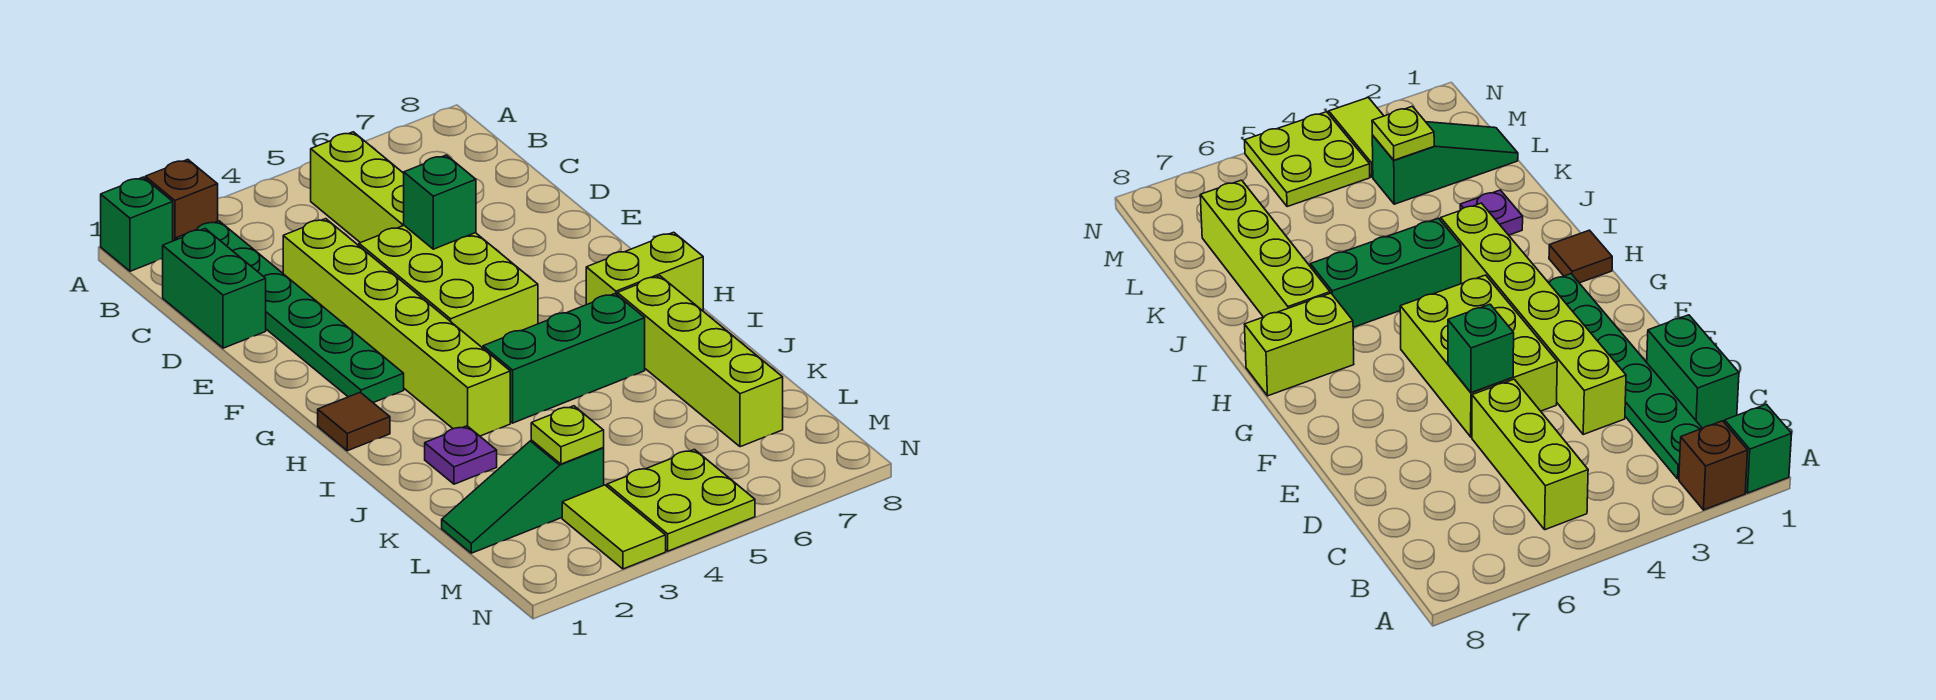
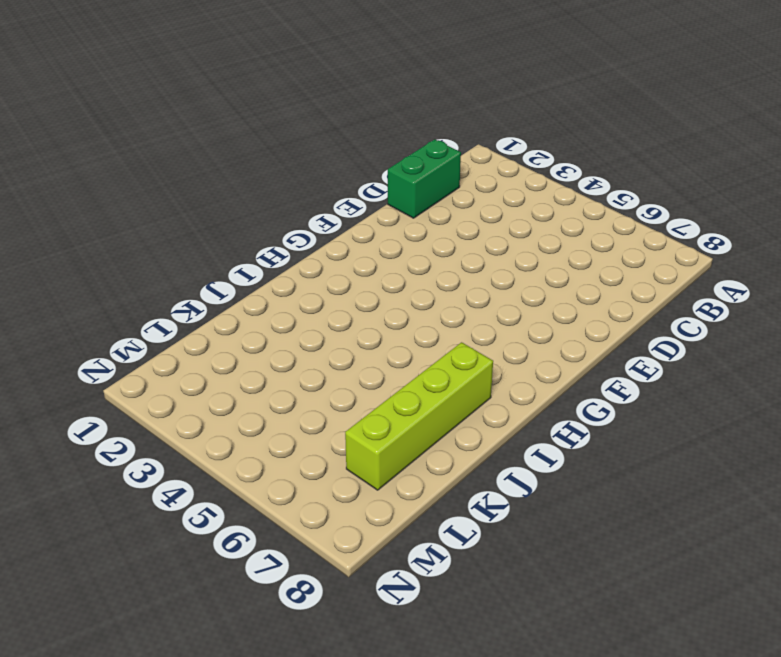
none -> green 1x1 brick [101,177,173,271]
none -> brown 1x1 brick [145,160,218,241]
none -> green 1x6 plate [176,221,404,403]

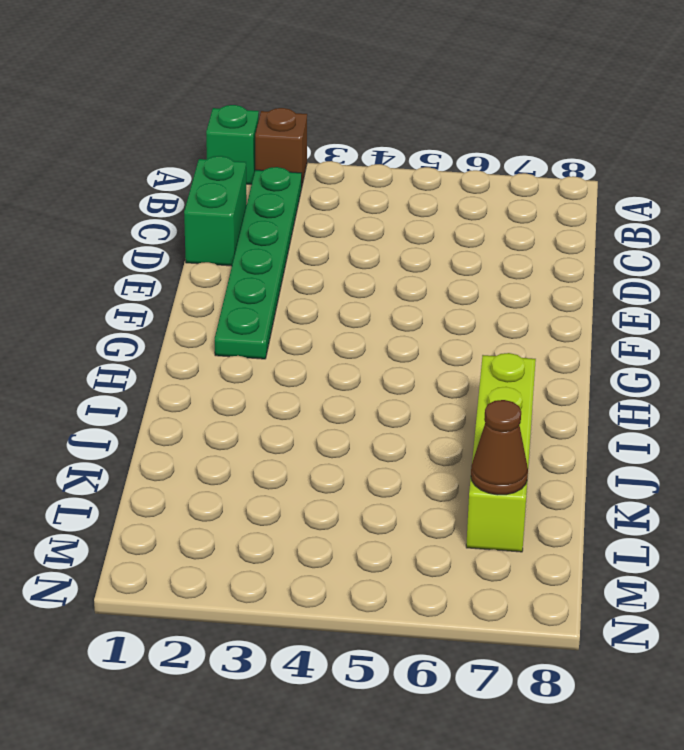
brown 1x1 cone [471,400,528,495] -> none
none -> lime 1x3 brick [311,132,404,243]
none -> lime 1x6 brick [283,219,510,436]
none -> lime 2x3 brick [359,226,538,348]

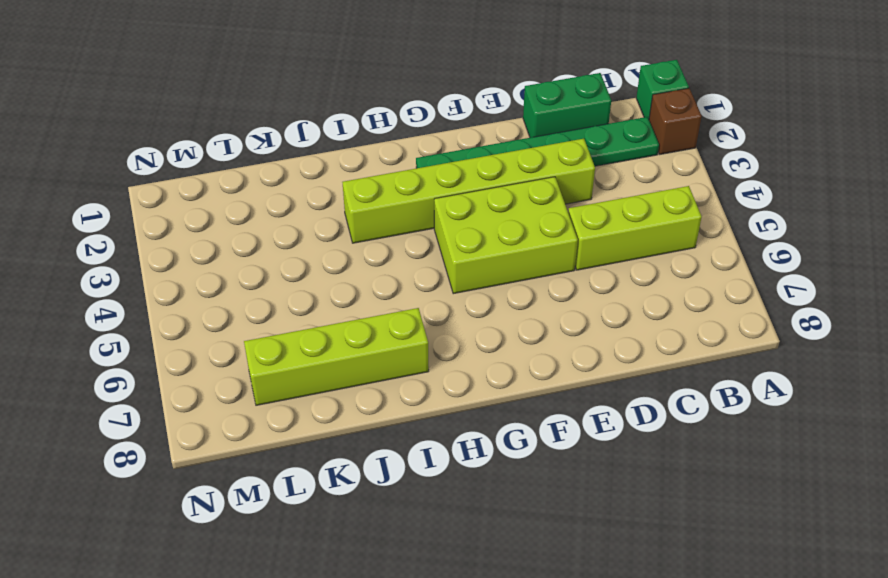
none -> brown 1x1 tile [318,392,390,451]
none -> lime 1x2 brick [586,232,703,310]
none -> green 1x3 brick [483,294,645,423]

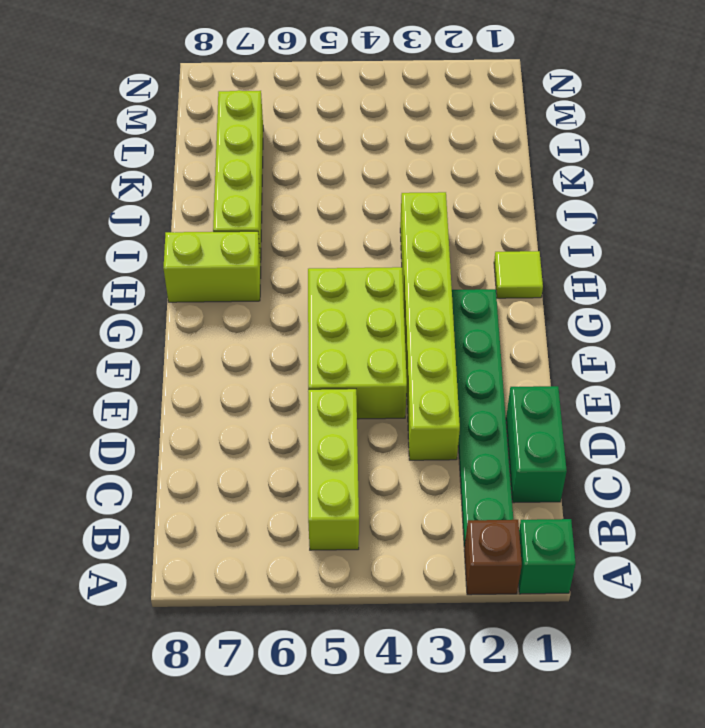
lime 1x1 tile [494,251,543,298] -> brown 1x1 tile [318,392,390,451]
none -> green 1x3 brick [483,294,645,423]
none -> purple 1x1 plate [425,426,497,484]
none -> green 1x3 slope [442,440,604,553]

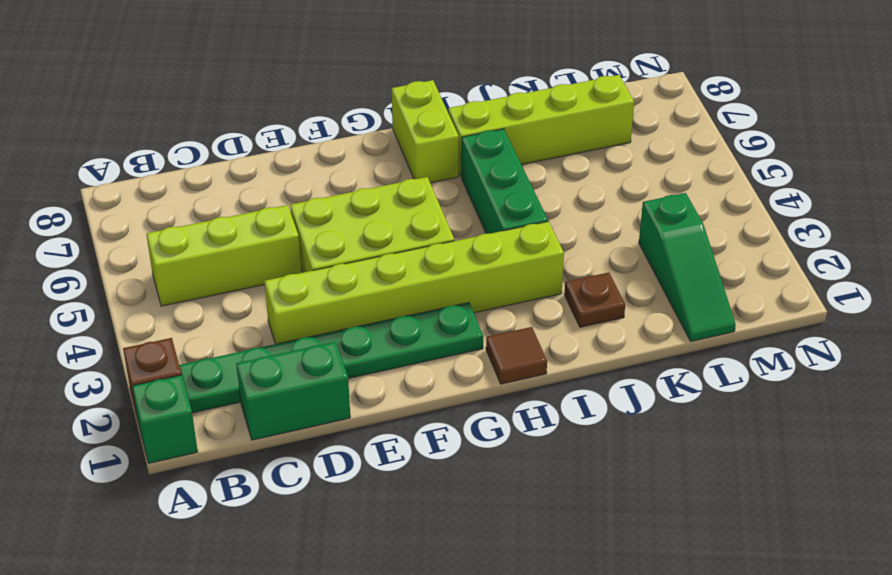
brown 1x1 plate [564,272,625,327] -> purple 1x1 plate [425,426,497,484]
none -> lime 1x2 tile [562,485,666,569]
none -> lime 2x2 plate [607,450,755,551]
none -> green 1x1 brick [404,155,476,249]

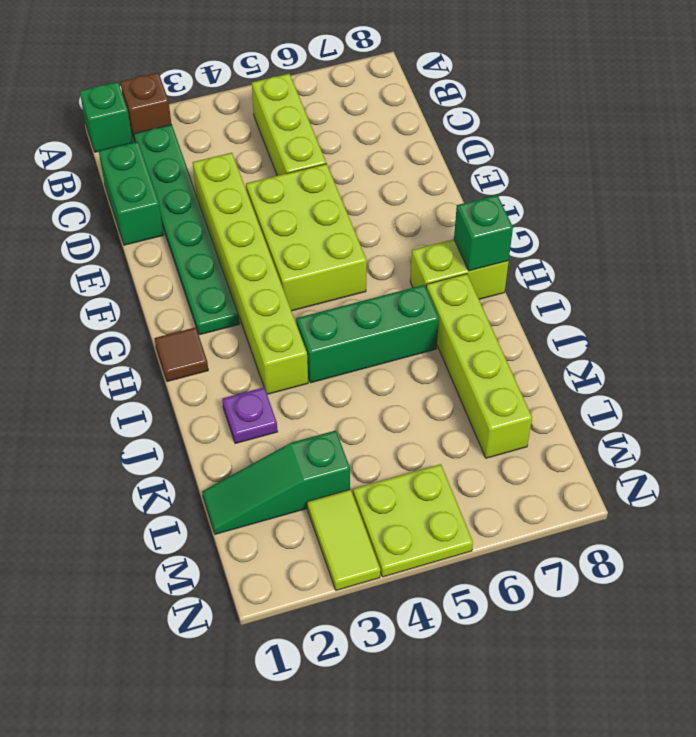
green 1x1 brick [454,195,513,271] -> green 1x1 brick moved to [404,155,476,249]
none -> lime 1x1 plate [531,406,604,464]

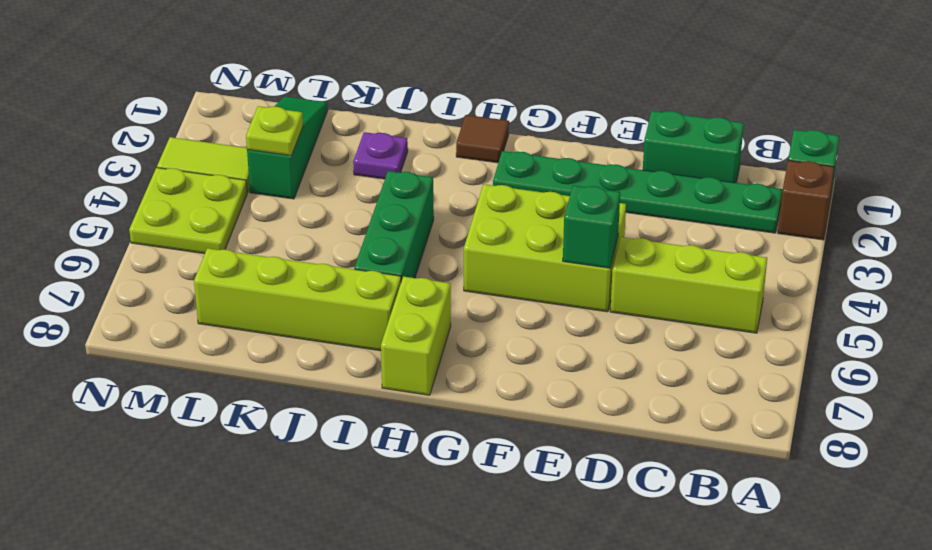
none -> lime 1x6 brick [283,219,510,436]

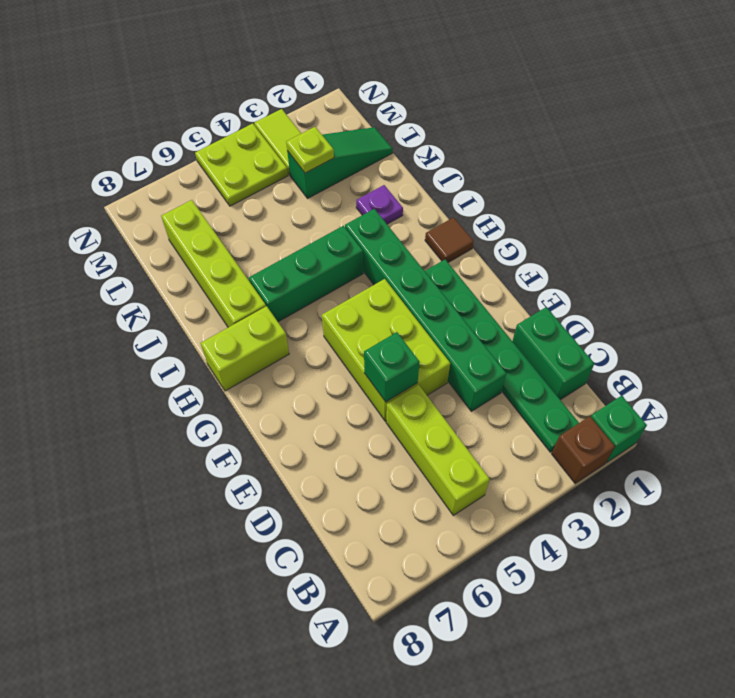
green 1x6 brick [345,209,506,411] -> lime 1x6 brick [283,219,510,436]

